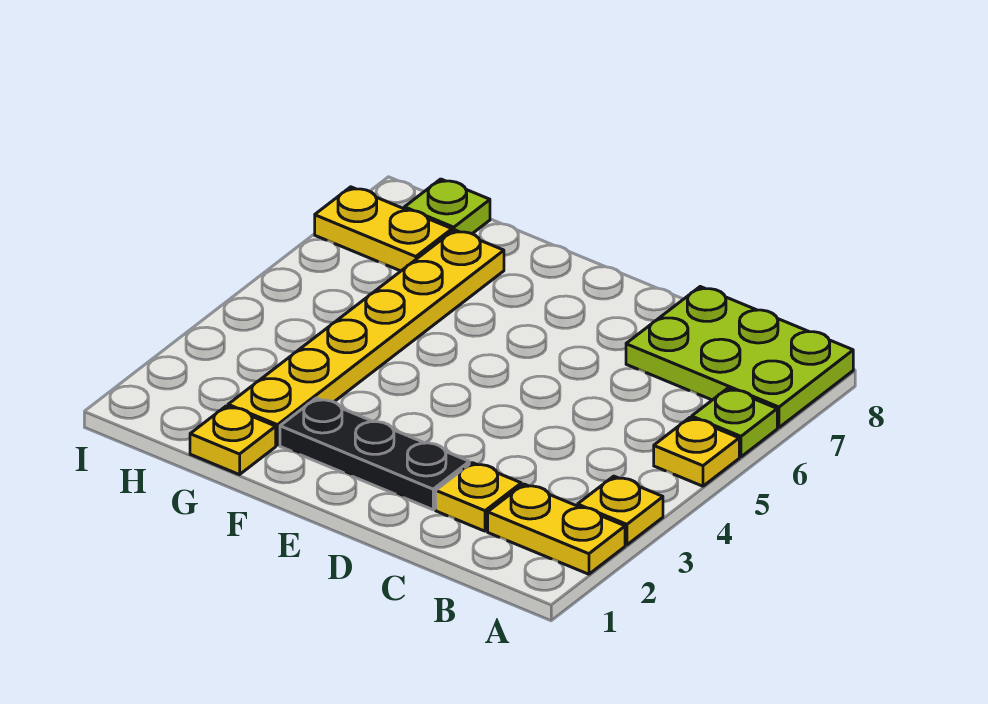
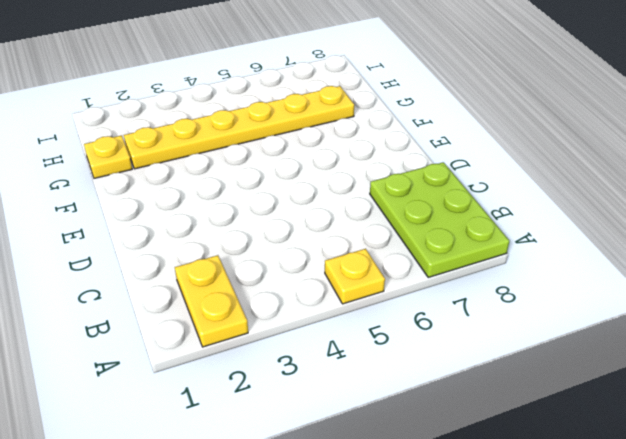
none -> yellow 1x1 plate [578,476,663,545]
none -> lime 1x1 plate [692,388,777,457]

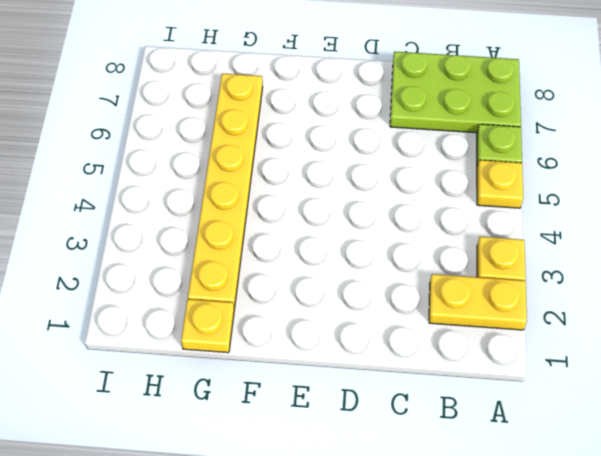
none -> yellow 1x1 plate [436,463,521,531]
none -> black 1x3 plate [280,398,469,510]

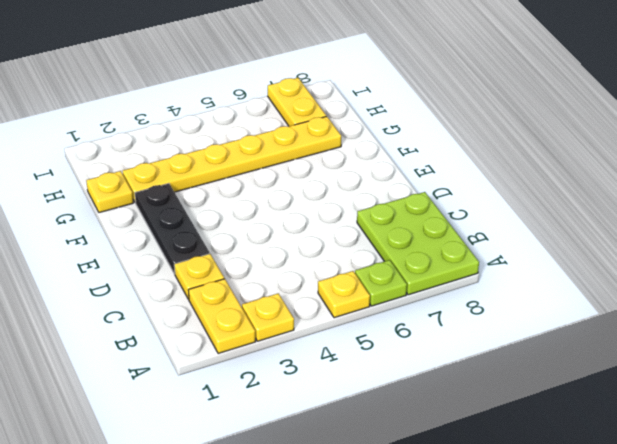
none -> lime 1x1 plate [404,179,490,234]

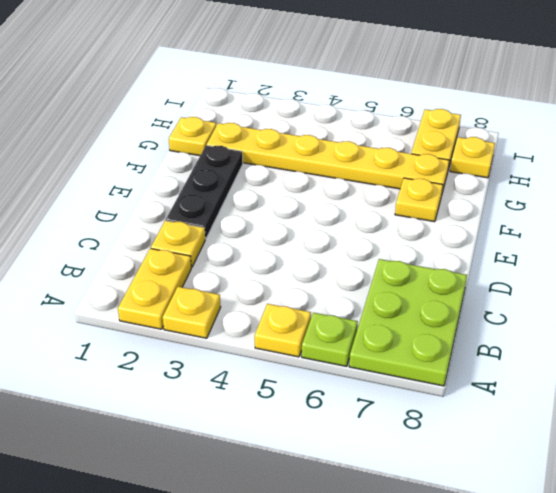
yellow 1x1 plate [395,178,443,222] -> none
yellow 1x1 plate [450,137,495,178] -> lime 1x1 plate [404,179,490,234]

